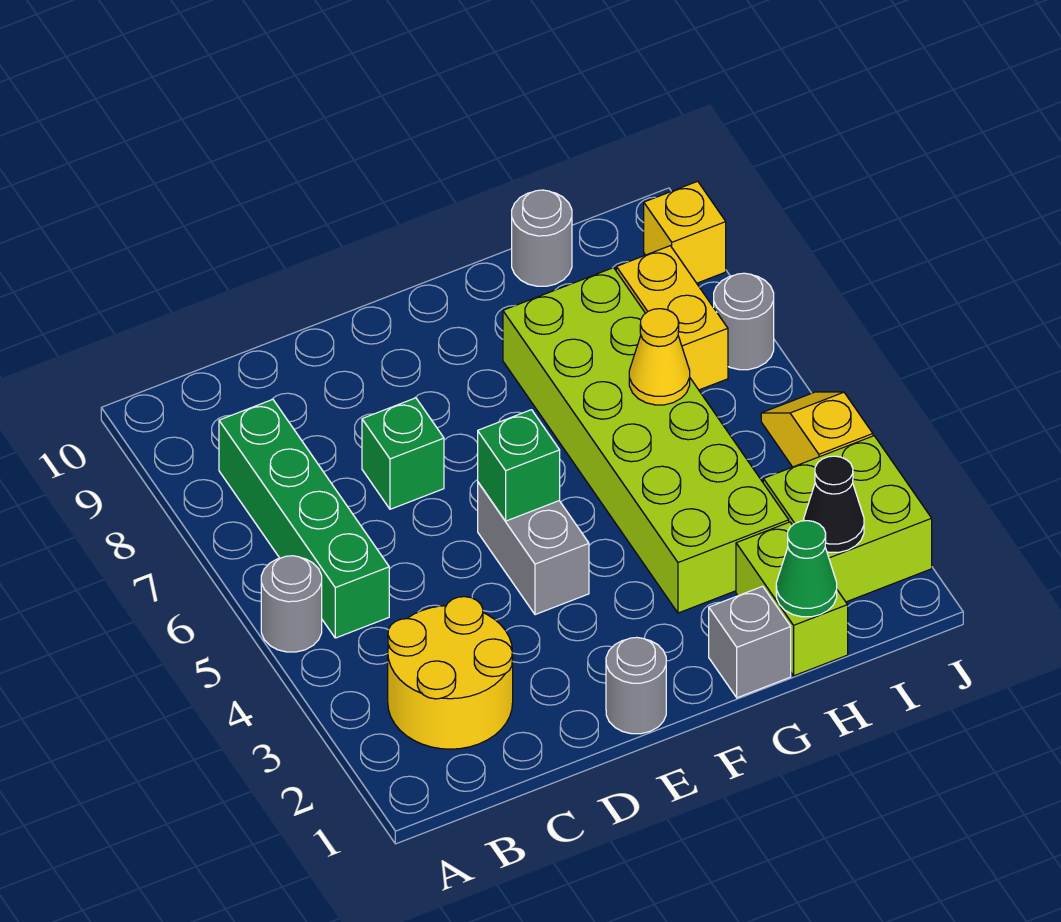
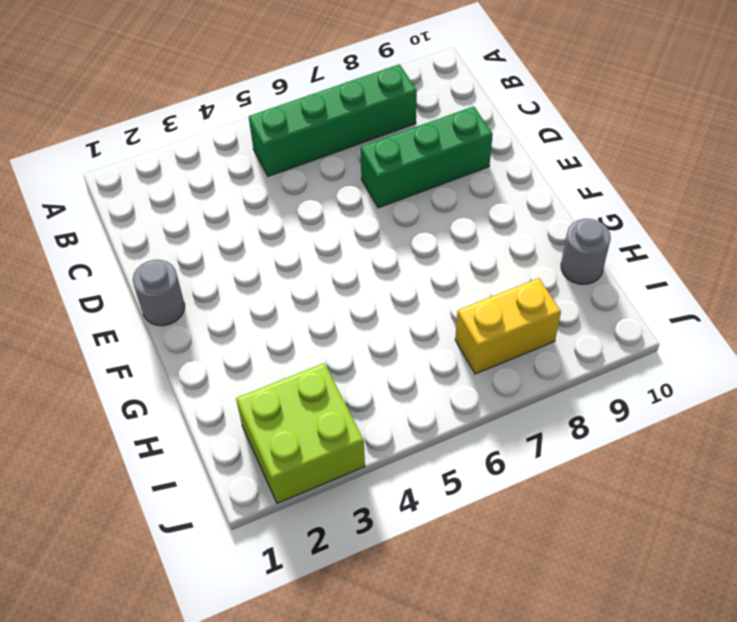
green 1x3 brick [360,106,493,208] -> green 1x1 brick [362,398,444,509]
none -> grey 1x1 round brick [261,556,322,652]
none -> yellow 2x2 round brick [388,597,513,749]
none -> grey 1x2 brick [478,482,589,615]

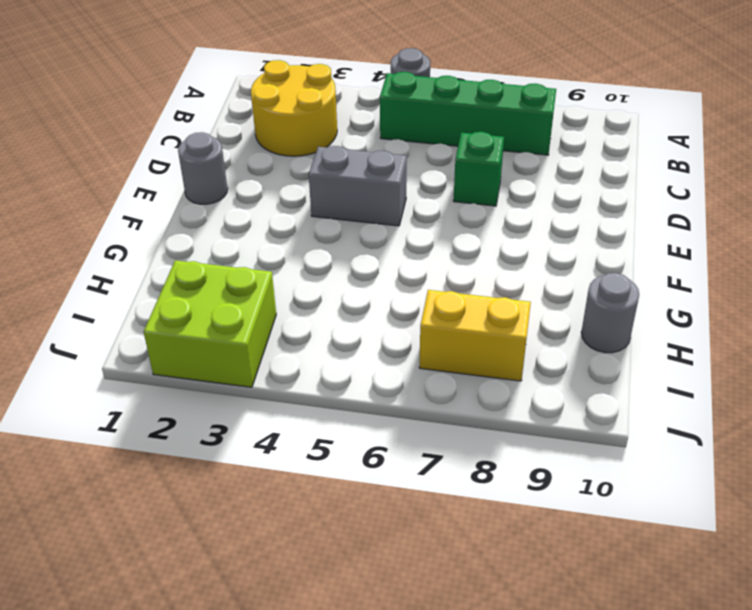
none -> grey 1x1 brick [709,586,791,698]
none -> lime 2x6 brick [503,268,789,613]
none -> lime 1x2 brick [736,522,848,676]

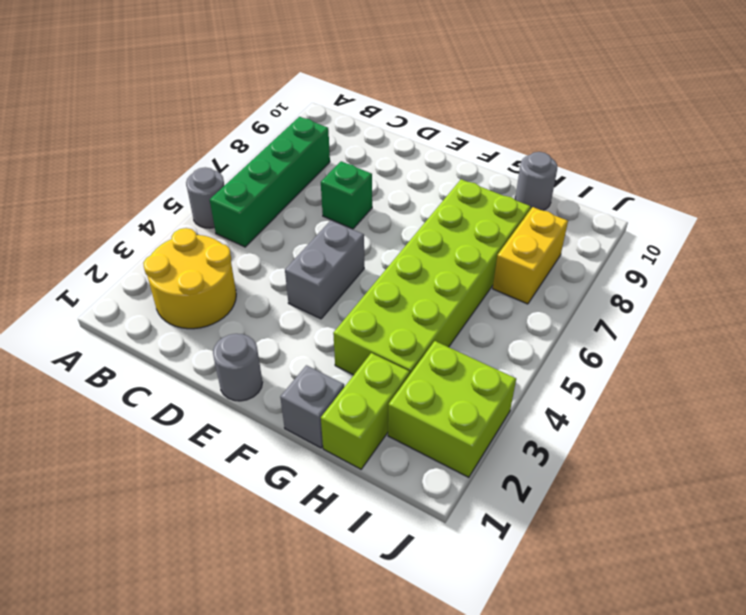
none -> yellow 1x2 slope [761,392,873,467]
none -> grey 1x1 round brick [714,273,774,370]
none -> yellow 1x1 brick [644,181,726,283]

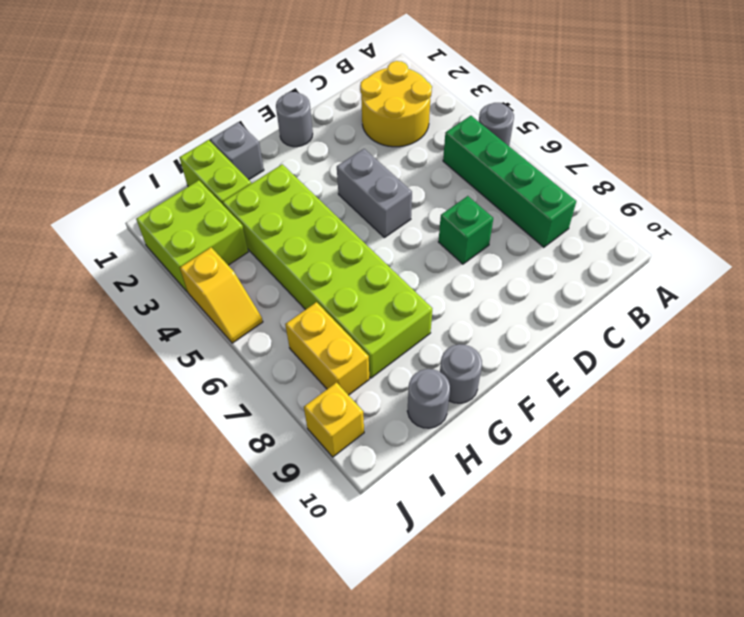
grey 1x1 round brick [440,344,482,403] -> grey 1x1 round brick moved to [714,273,774,370]
none -> green 1x1 brick [478,410,560,521]
none -> green 1x1 cone [776,521,837,617]
none -> yellow 1x1 cone [629,309,690,405]

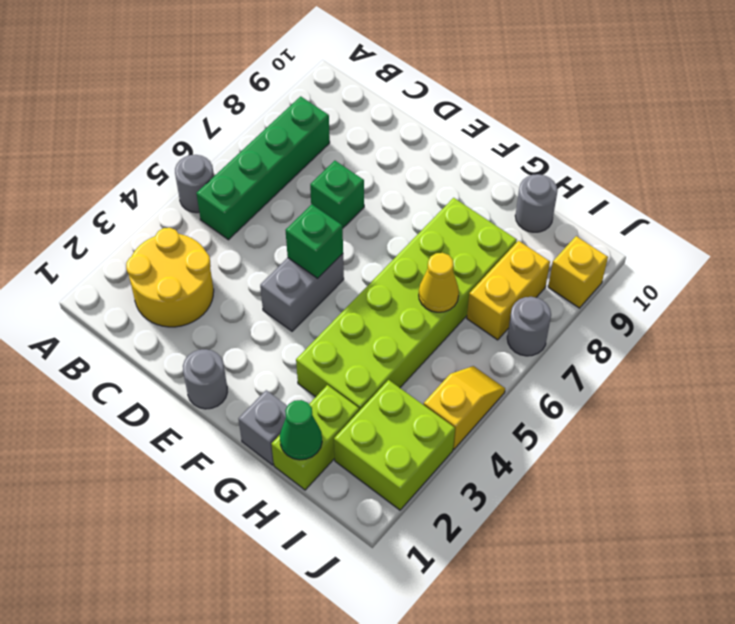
none -> black 1x1 cone [804,456,864,552]

